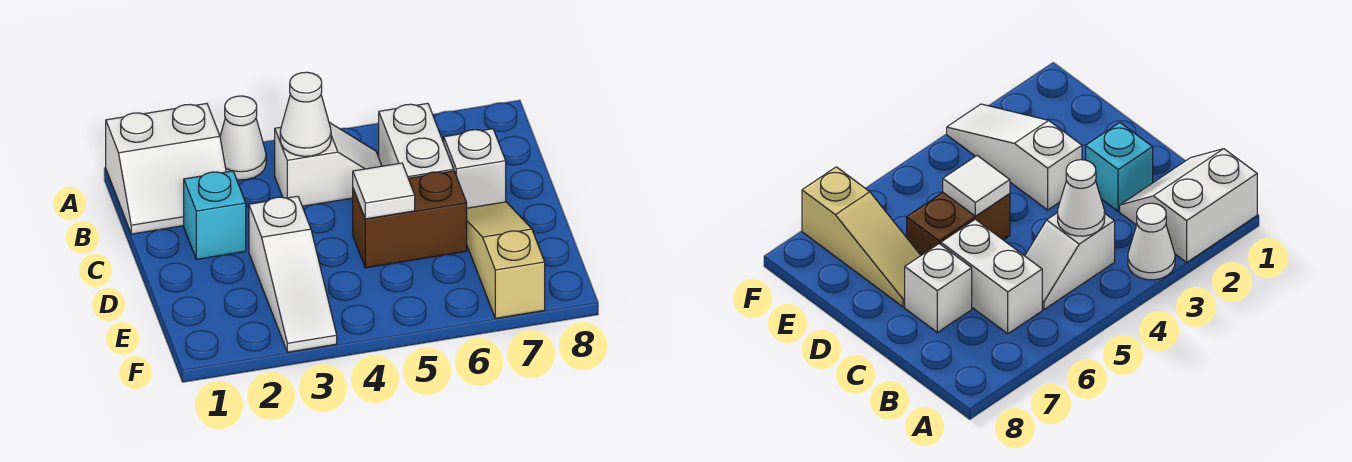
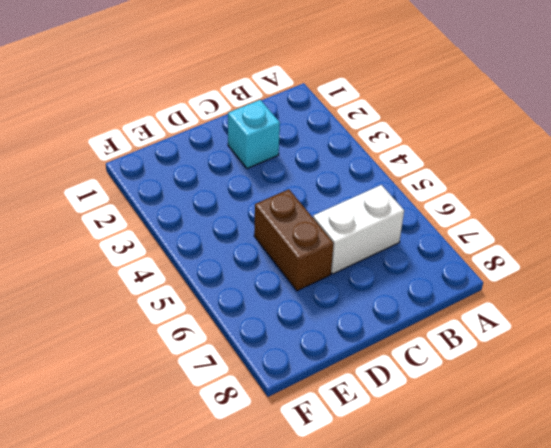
none -> white 2x2 slope [106,104,226,234]
none -> white 1x1 cone [220,96,266,180]

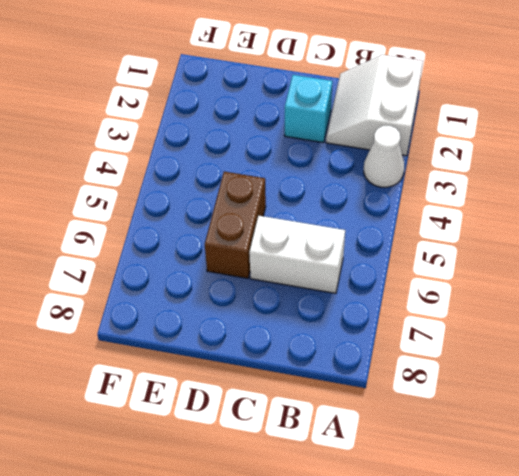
none -> white 1x2 slope [275,122,382,206]
none -> white 1x1 brick [444,129,506,208]

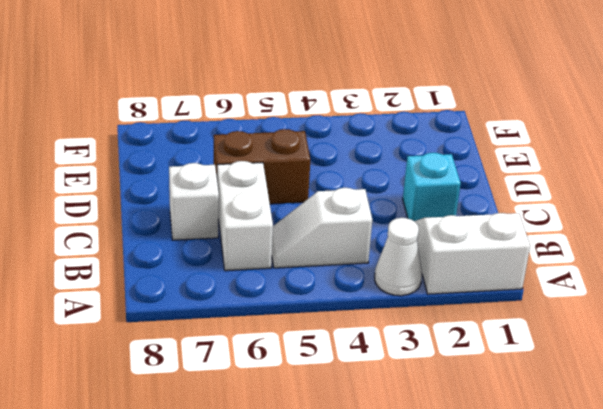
none -> white 1x3 slope [249,196,337,352]
none -> tan 1x3 slope [467,202,545,318]

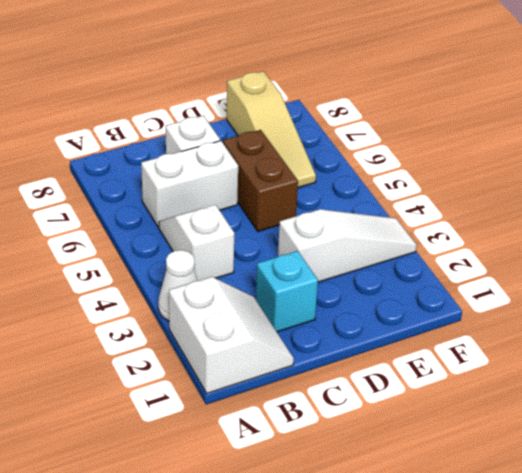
tan 1x3 slope [227,71,316,188] -> tan 1x3 slope turned to [467,202,545,318]
none -> white 1x1 cone [280,72,331,156]
none -> white 1x1 tile [353,163,415,219]

